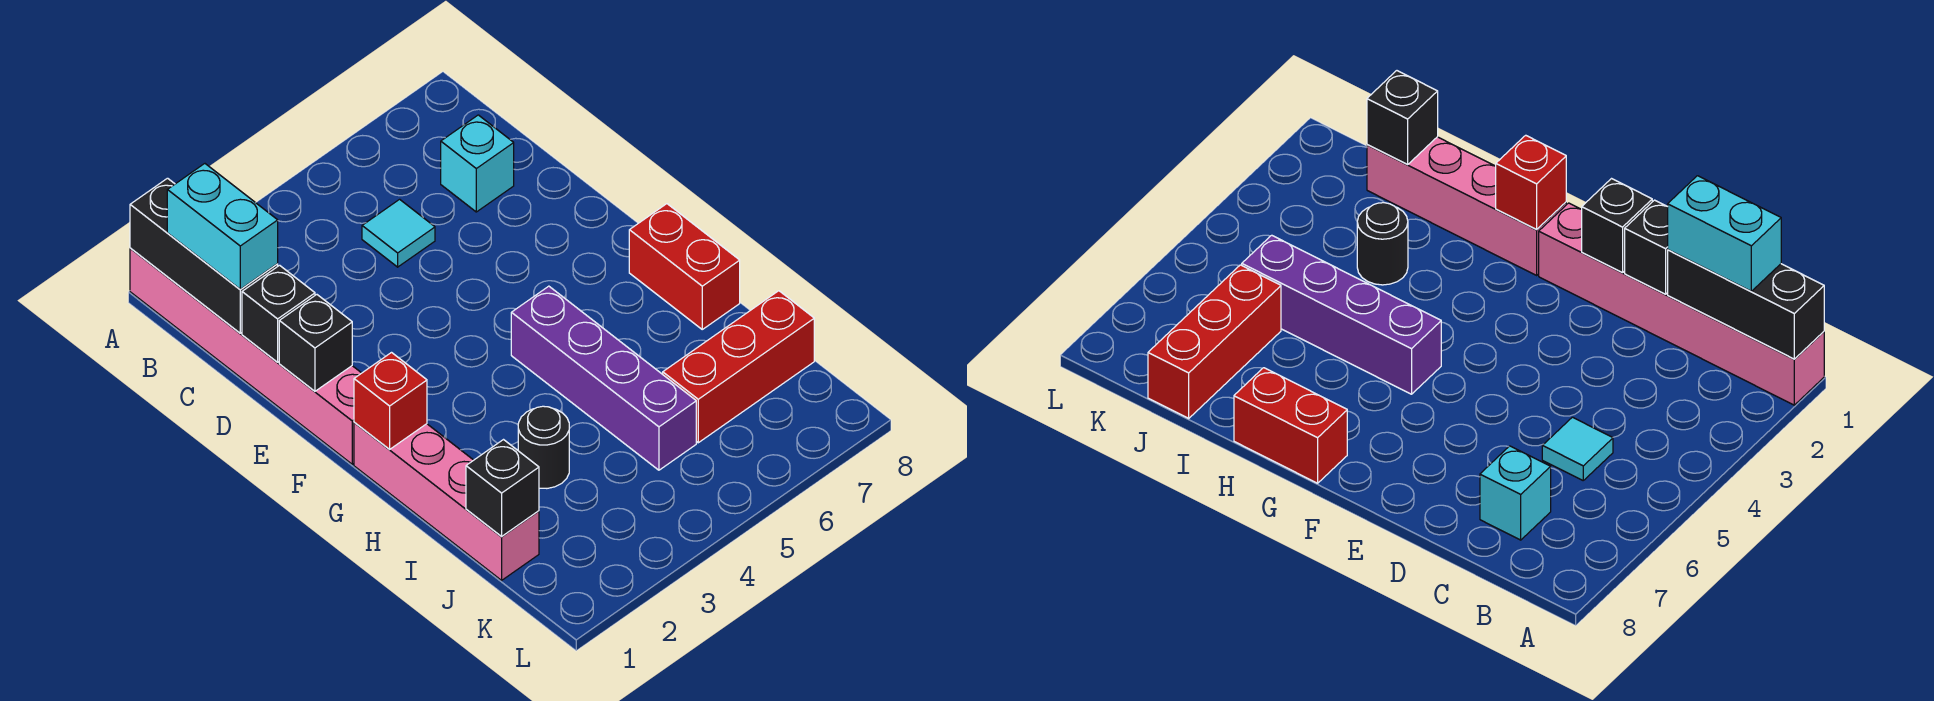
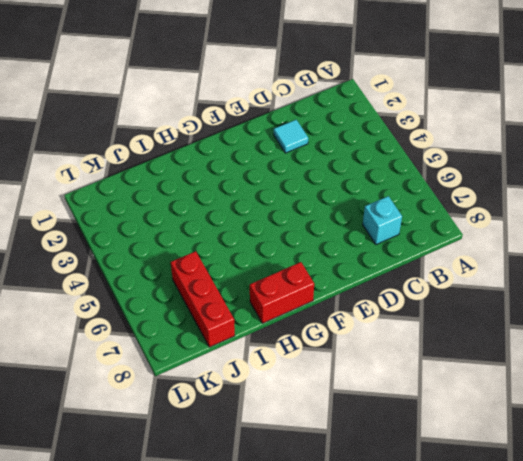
cyan 1x1 tile [274,120,308,153] -> cyan 1x1 tile moved to [362,199,435,267]
none -> pink 1x6 brick [130,248,361,464]
none -> pink 1x4 brick [354,422,539,580]
none -> purple 1x4 brick [511,286,696,470]

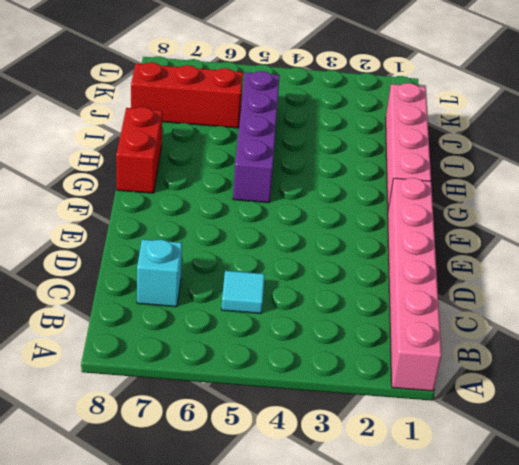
none -> black 1x1 round brick [518,406,569,488]
none -> black 1x3 brick [130,178,278,333]
none -> black 1x1 brick [242,265,315,362]

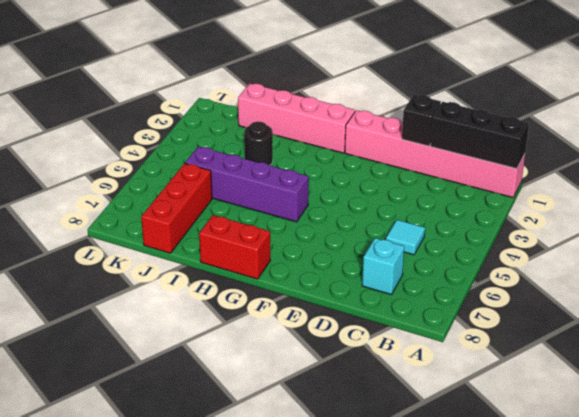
none -> black 1x1 brick [279,295,352,391]
none -> red 1x1 brick [354,353,427,450]
none -> black 1x1 brick [466,440,539,536]

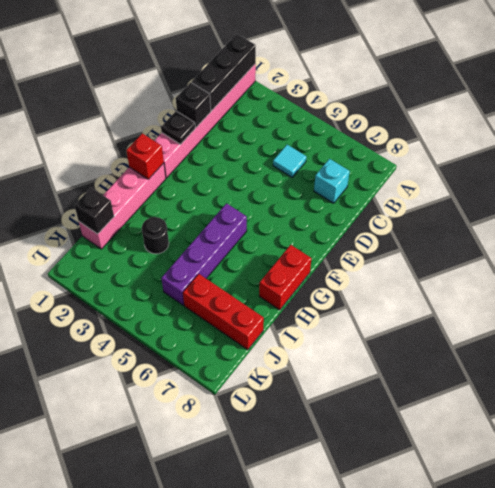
black 1x1 plate [161,111,195,145] -> black 1x1 brick [279,295,352,391]
none -> cyan 1x2 brick [167,164,278,289]

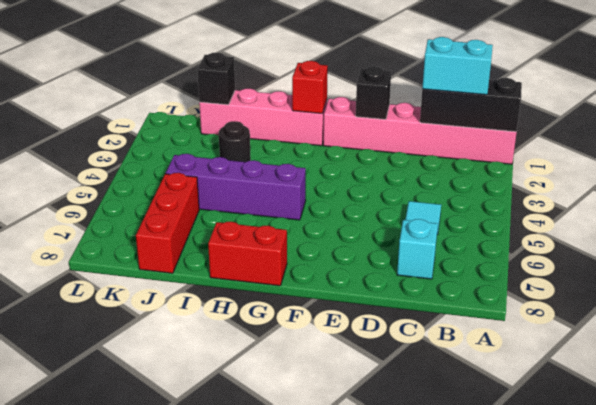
none -> black 1x1 brick [242,265,315,362]

